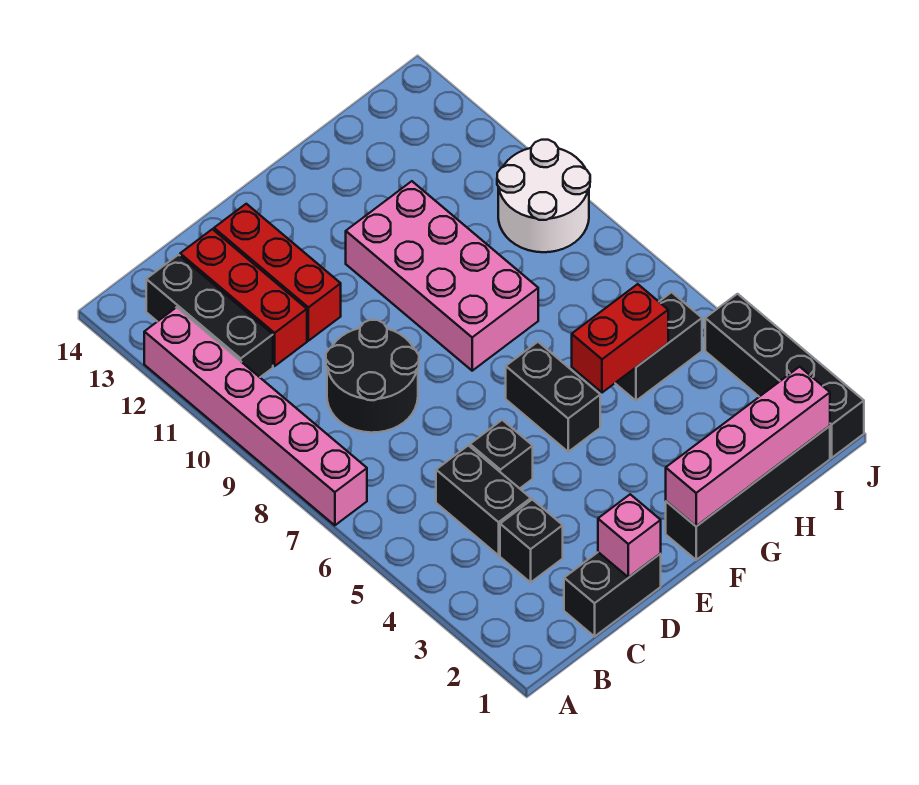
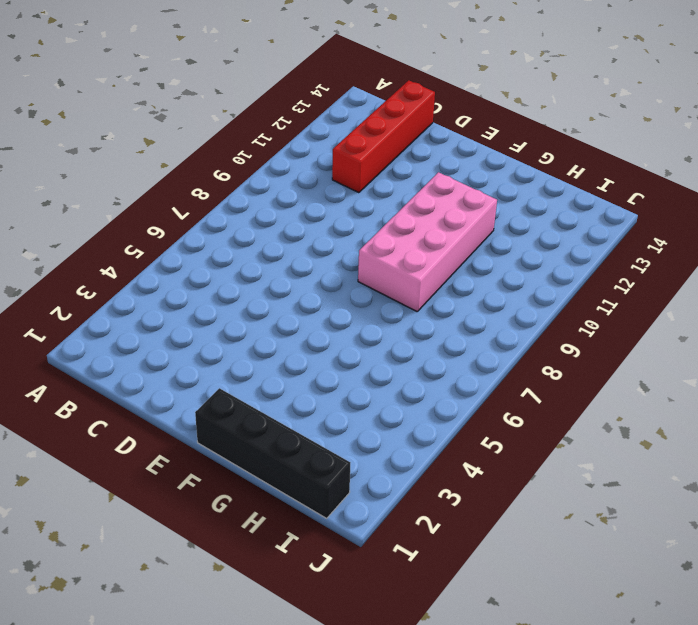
red 1x4 brick [332,80,435,193] -> red 1x3 brick [180,229,307,366]
none -> pink 1x6 brick [144,307,367,525]
none -> black 1x3 brick [146,255,273,377]
none -> black 1x2 brick [564,552,661,636]

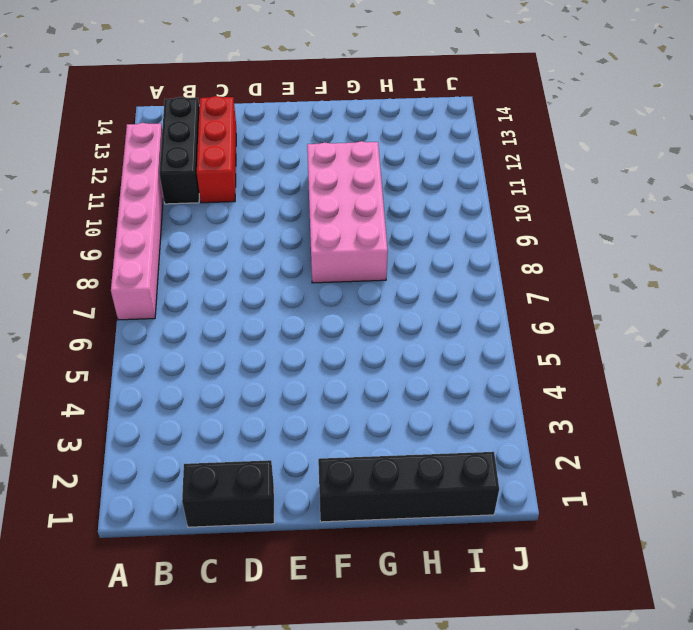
none -> black 1x1 brick [500,499,563,582]
none -> black 1x2 brick [436,445,531,555]
none -> black 2x2 round brick [326,320,419,433]

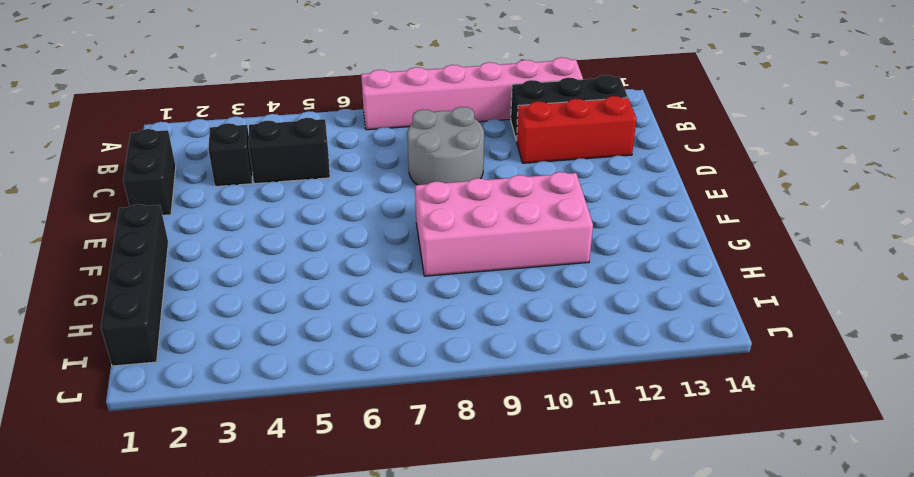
grey 2x2 round brick [408,107,484,185] -> black 2x2 round brick [326,320,419,433]
none -> black 1x1 brick [470,420,533,488]
none -> red 1x3 brick [214,204,341,341]
none -> black 1x2 brick [506,342,600,452]

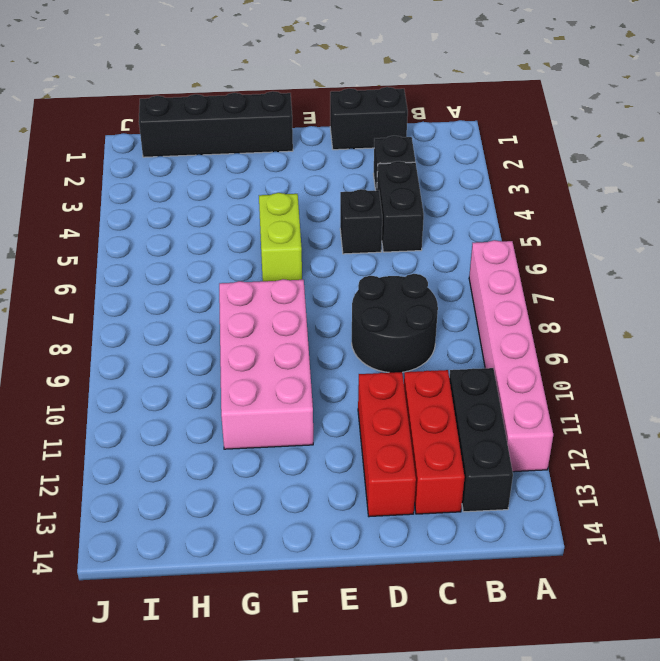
lime 1x2 brick [259,193,302,281] -> black 1x2 brick [506,342,600,452]
none -> black 1x2 brick [615,292,702,401]
none -> white 2x2 round brick [497,140,590,252]
none -> black 1x4 brick [705,294,864,458]

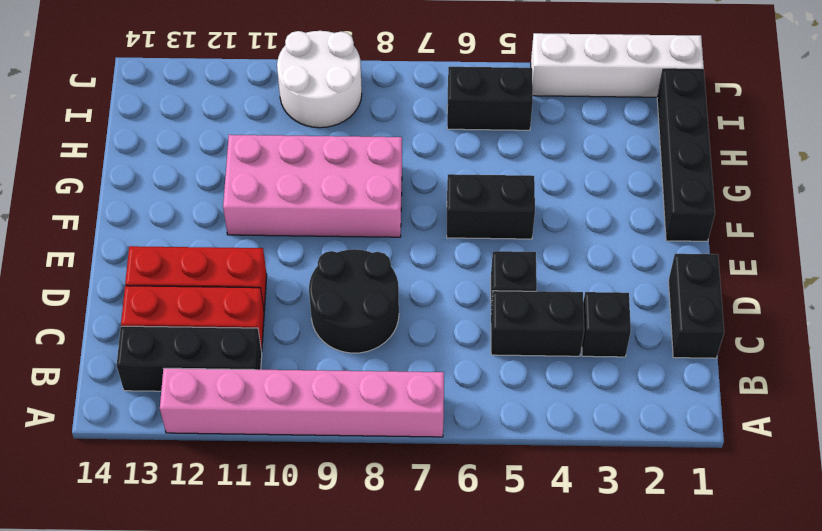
black 1x2 brick [447,67,533,130] -> black 1x2 brick turned to [615,292,702,401]
white 1x4 brick [531,33,704,97] -> black 1x4 brick [705,294,864,458]
none -> pink 1x1 brick [598,494,661,577]
none -> pink 1x4 brick [666,367,830,526]
none -> red 1x2 brick [572,284,668,393]

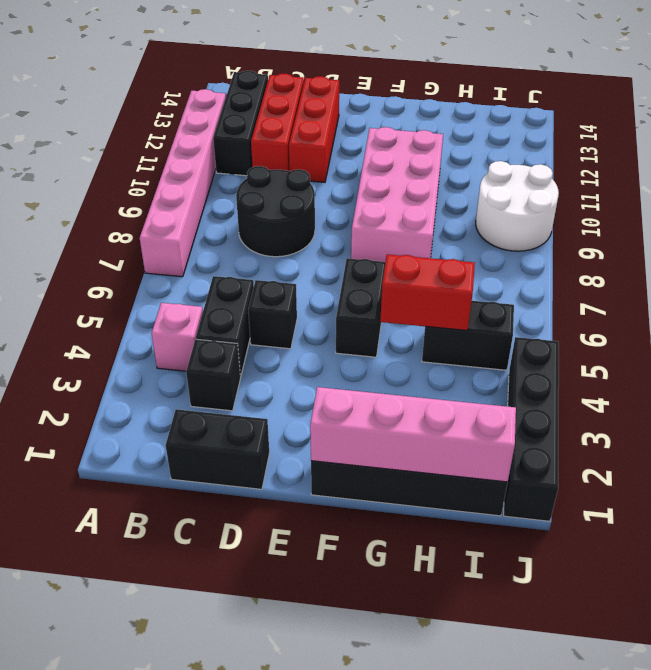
pink 1x1 brick [152,303,203,371] -> pink 1x1 brick moved to [598,494,661,577]

